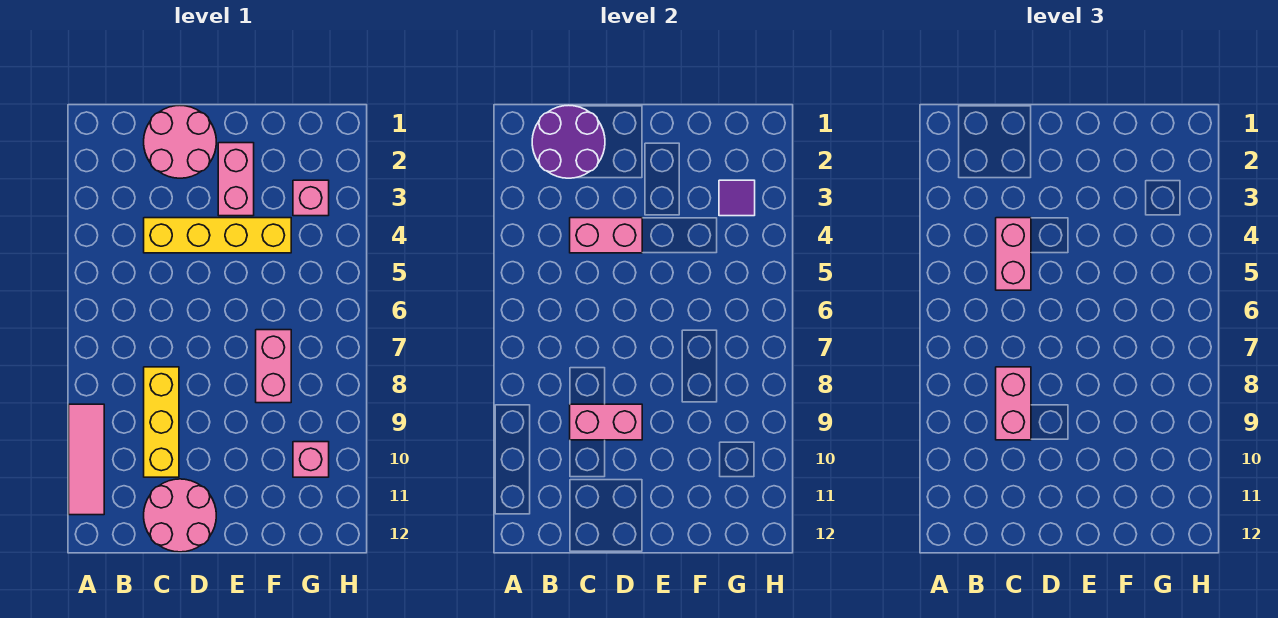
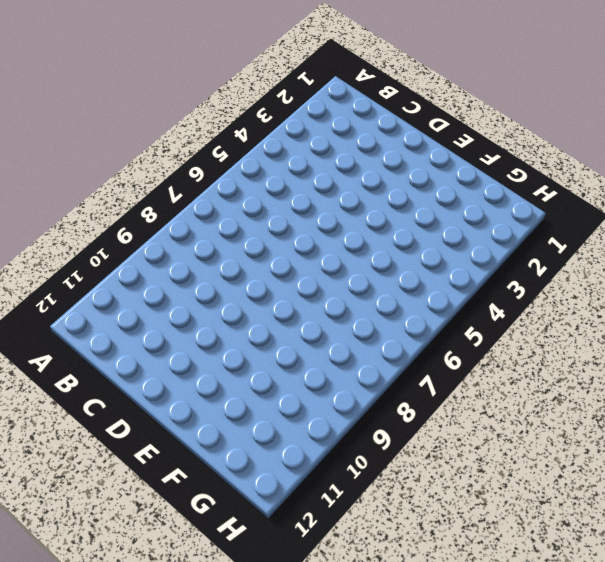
none -> pink 1x3 tile [69,404,104,515]
none -> pink 2x2 round brick [144,106,216,178]
none -> yellow 1x4 brick [144,218,291,253]

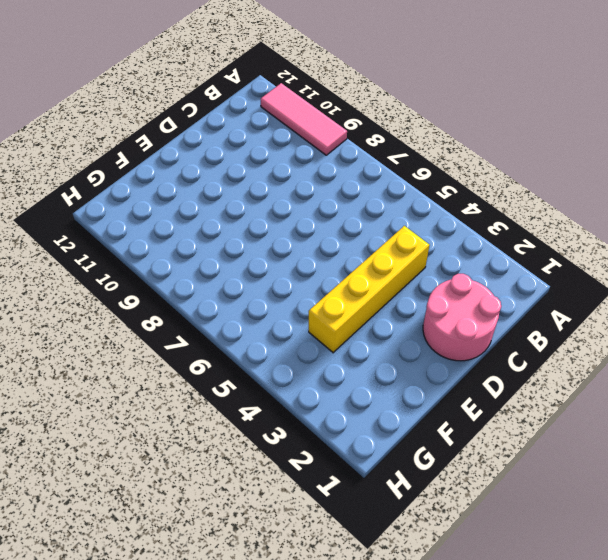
none -> yellow 1x3 brick [144,367,179,477]
none -> pink 2x2 round brick [144,479,216,552]
none -> pink 1x2 brick [218,143,254,216]

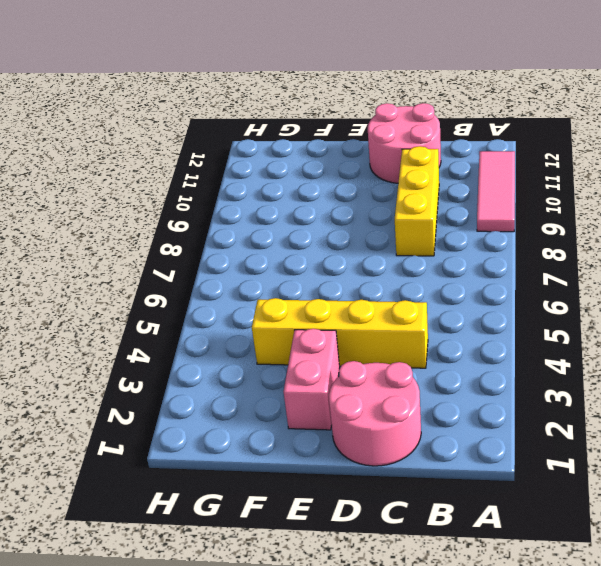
none -> pink 1x2 brick [256,330,291,403]
none -> pink 1x1 brick [293,180,329,216]
none -> pink 1x1 brick [293,442,329,477]

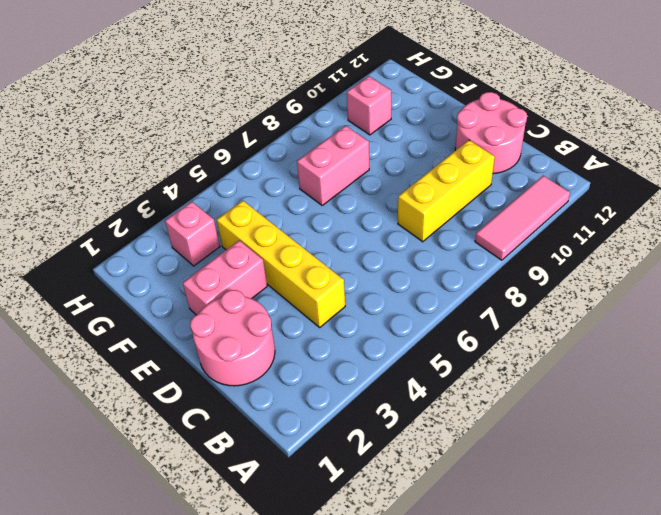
none -> purple 2x2 round brick [532,105,605,178]
none -> pink 1x2 brick [570,218,642,253]
none -> pink 1x2 brick [570,404,642,440]

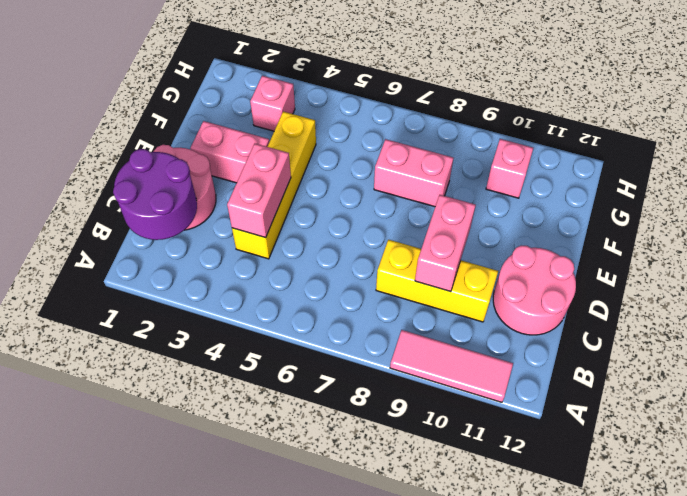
none -> purple 1x1 tile [719,180,755,216]
none -> pink 1x2 brick [996,218,1031,290]
none -> pink 1x2 brick [996,367,1031,440]

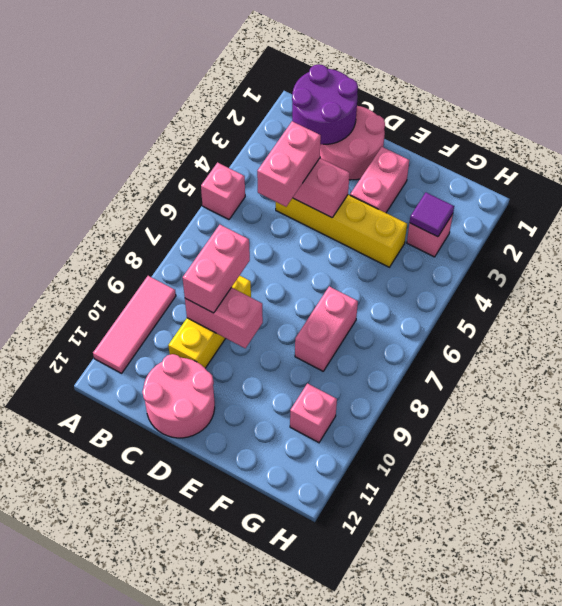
pink 1x1 brick [201,163,245,219] -> none

